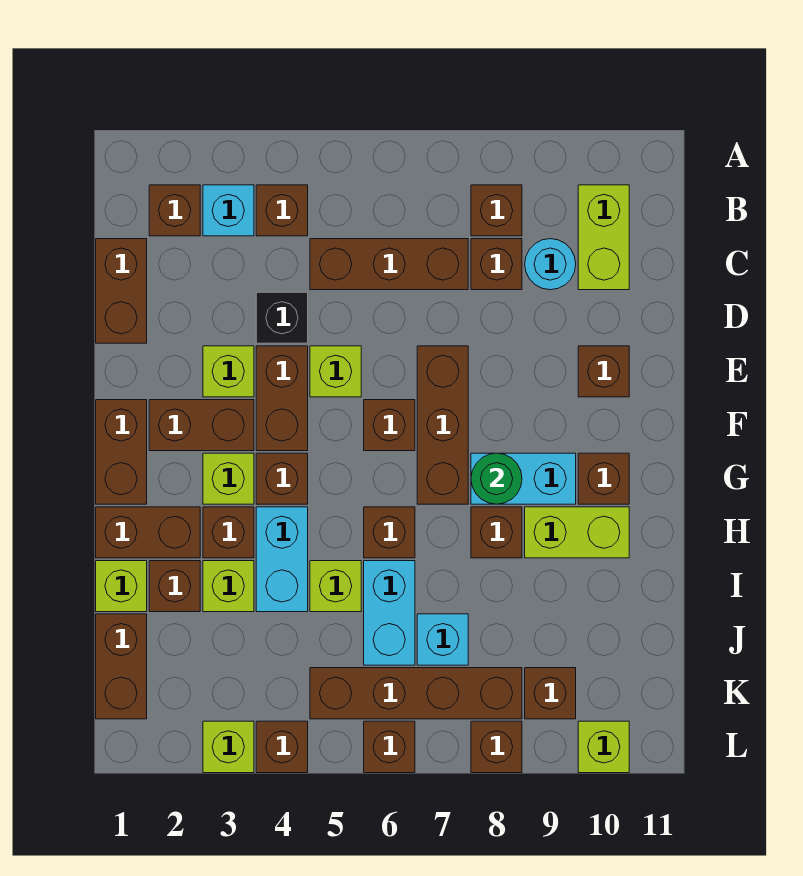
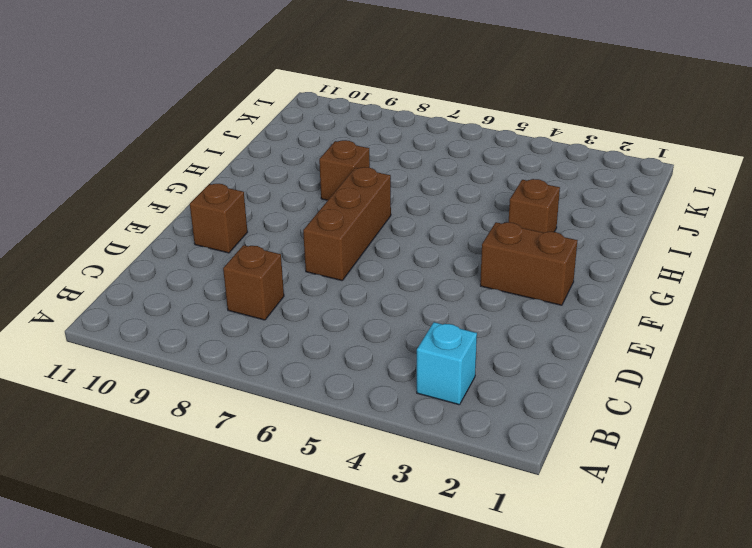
none -> brown 1x1 brick [149,185,200,236]
none -> brown 1x1 brick [256,185,308,236]
none -> brown 1x1 brick [471,185,522,236]
none -> lime 1x2 brick [578,185,629,290]

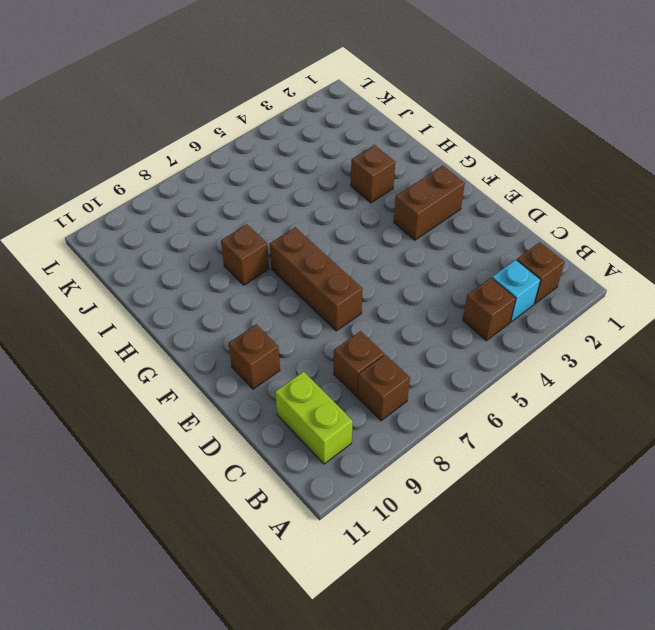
none -> brown 1x2 brick [96,239,147,343]
none -> brown 1x3 brick [310,239,468,290]
none -> cyan 1x1 round brick [525,239,576,290]
none -> black 1x1 brick [256,292,308,343]

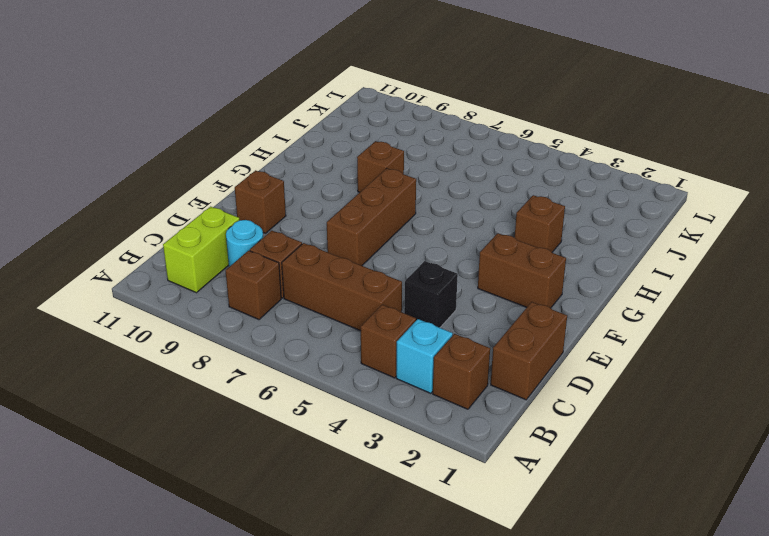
none -> lime 1x1 brick [203,346,254,397]
none -> brown 1x2 brick [256,346,308,451]
none -> lime 1x1 brick [310,346,361,397]
none -> brown 1x2 brick [96,400,147,504]

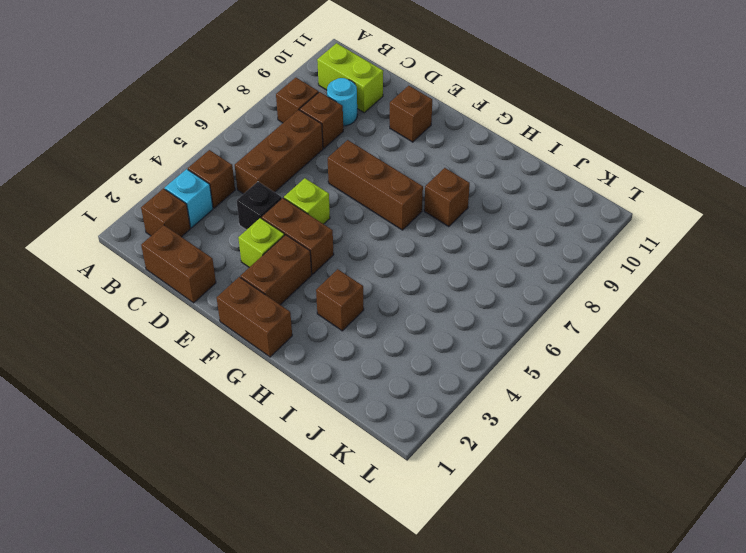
none -> brown 1x1 brick [364,400,415,451]
none -> lime 1x1 brick [203,453,254,504]
none -> brown 1x1 brick [256,453,308,504]
none -> cyan 1x2 brick [471,453,576,504]

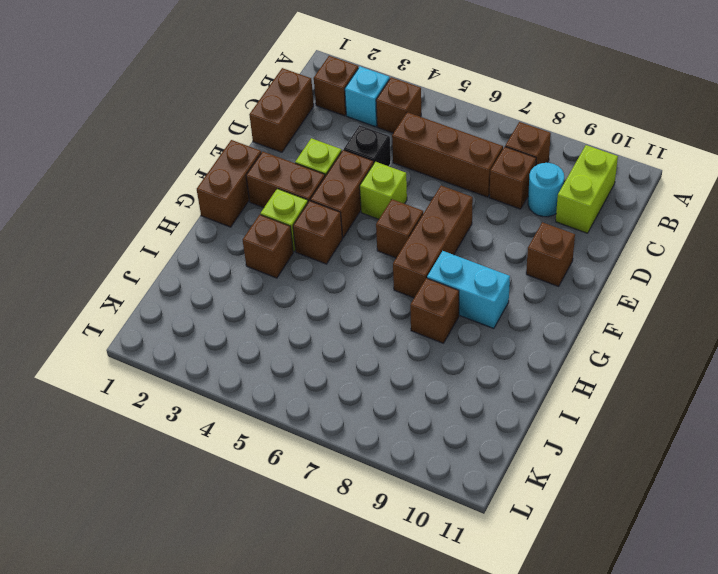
none -> brown 1x1 brick [578,453,629,504]
none -> brown 1x2 brick [96,507,200,558]
none -> cyan 1x2 brick [256,507,308,612]
none -> brown 1x1 brick [364,507,415,558]

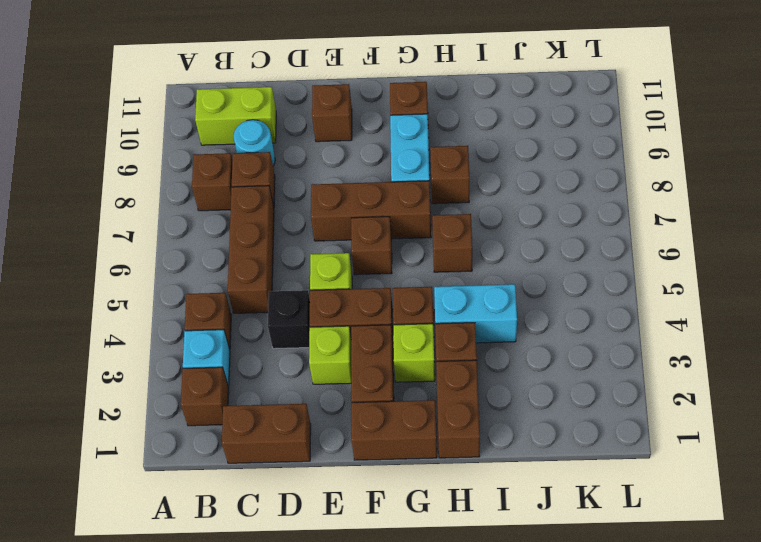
none -> lime 1x2 brick [525,507,629,558]
none -> lime 1x1 brick [96,561,147,612]
none -> brown 1x1 brick [149,561,200,612]
none -> lime 1x1 brick [203,561,254,612]

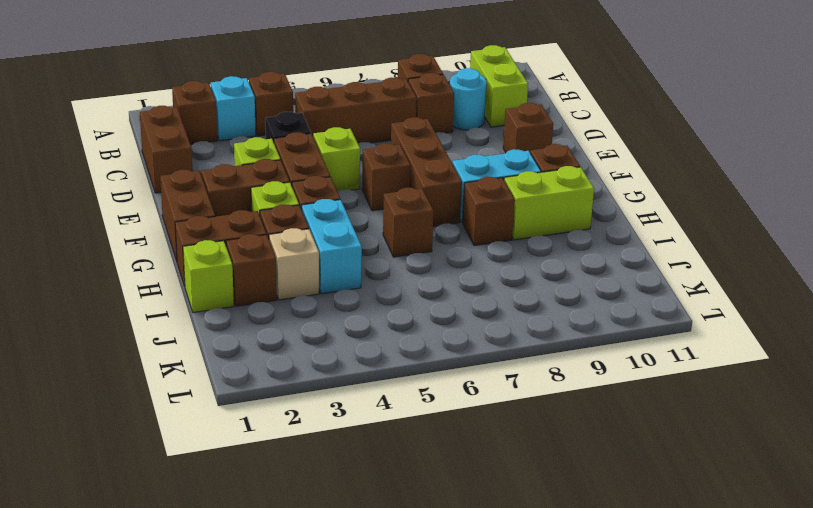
tan 1x1 brick [269,228,319,300] -> lime 1x1 brick [203,561,254,612]
none -> lime 1x1 brick [310,561,361,612]
none -> cyan 1x2 brick [364,561,415,665]
none -> brown 1x2 brick [96,614,147,719]
none -> cyan 1x1 brick [417,614,468,665]

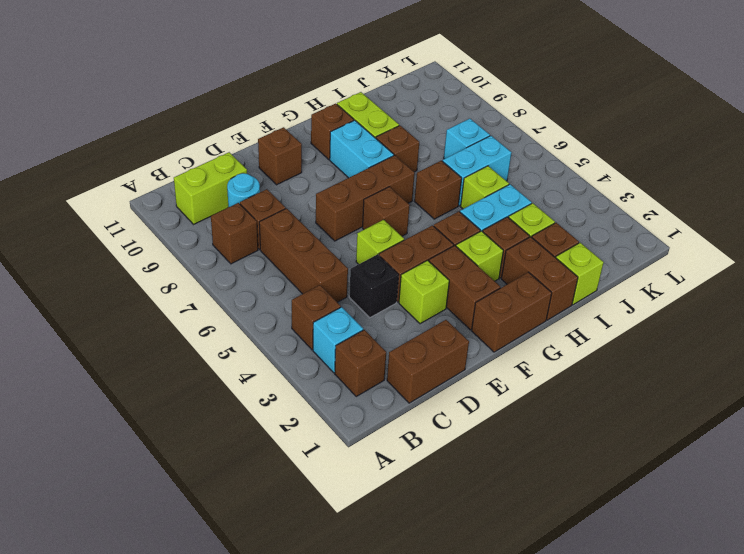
none -> brown 1x2 brick [96,614,147,719]
none -> brown 1x4 brick [310,668,522,719]
none -> brown 1x1 brick [525,668,576,719]
none -> lime 1x1 brick [203,721,254,773]

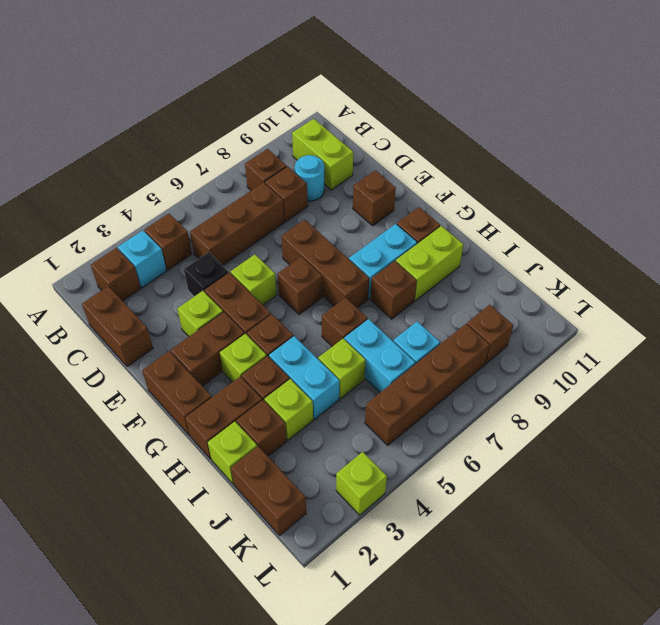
none -> brown 1x1 brick [256,721,308,773]
none -> brown 1x1 brick [364,721,415,773]
none -> brown 1x1 brick [471,721,522,773]
none -> lime 1x1 brick [578,721,629,773]

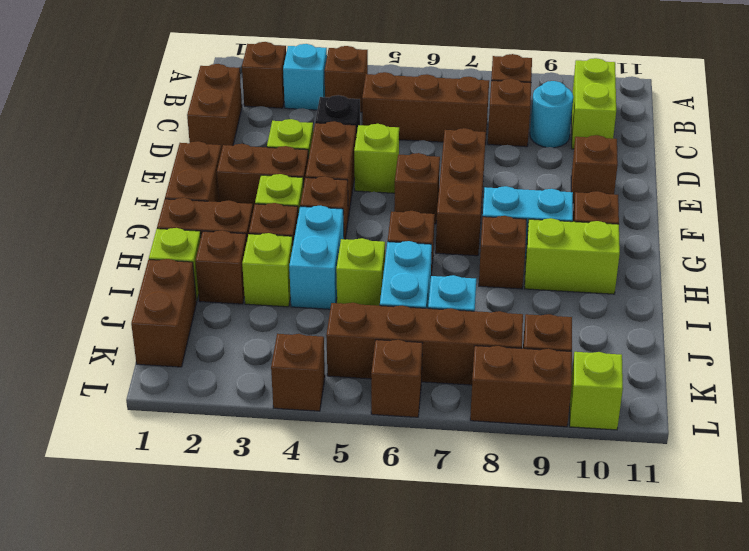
brown 1x2 brick [470,346,572,427] -> brown 1x1 brick [471,721,522,773]
none -> lime 1x1 brick [203,721,254,773]
none -> green 1x1 round brick [471,453,522,504]

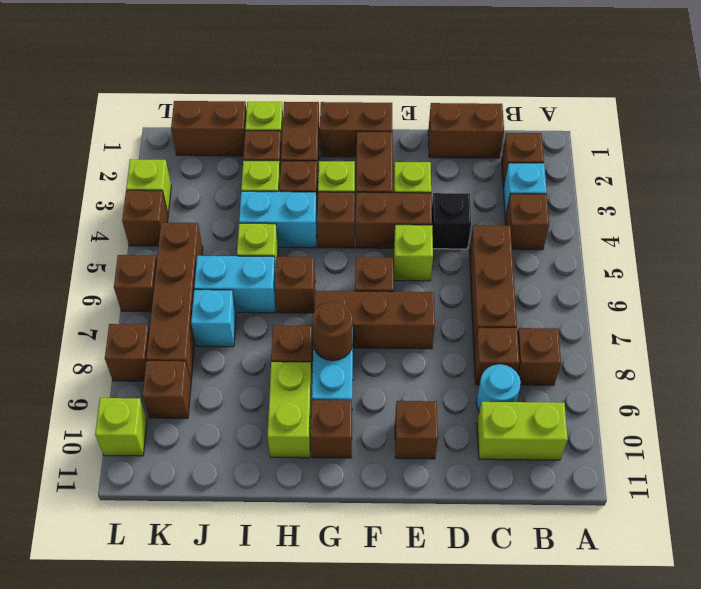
brown 1x1 round brick [312,301,353,361] -> green 1x1 round brick [471,453,522,504]

